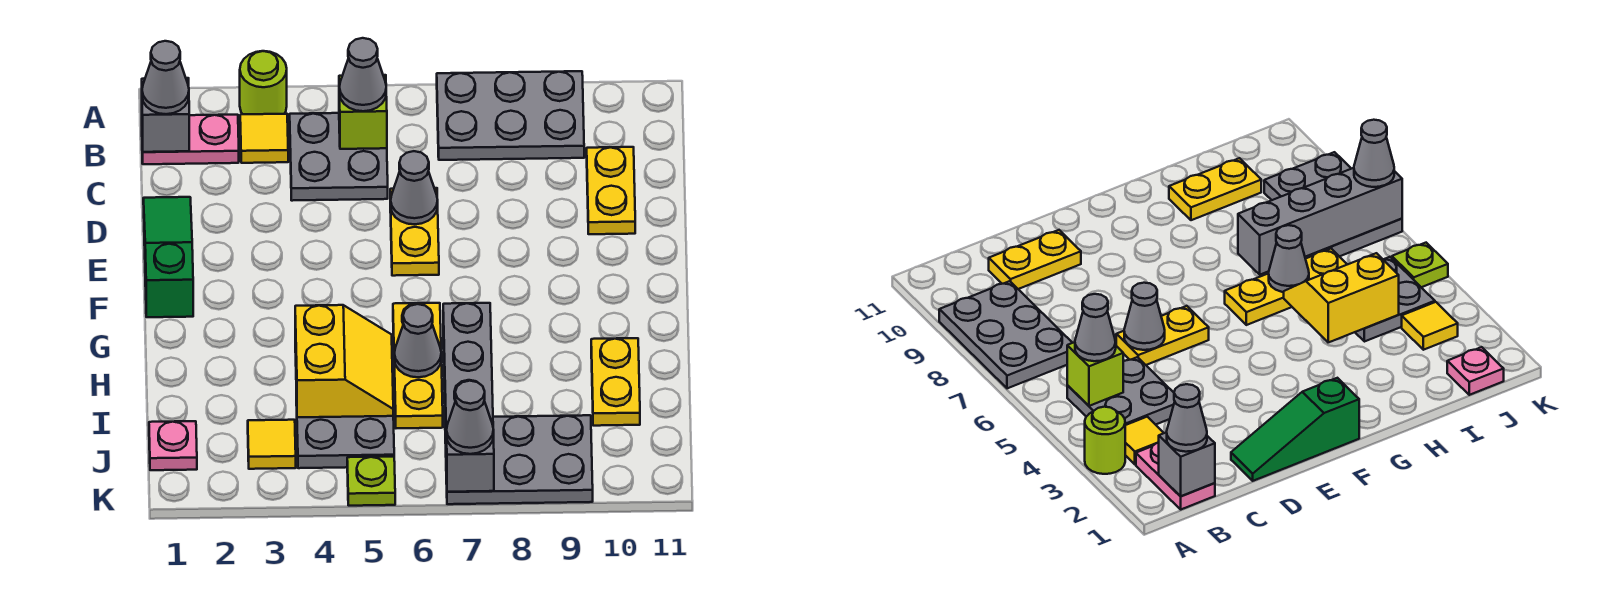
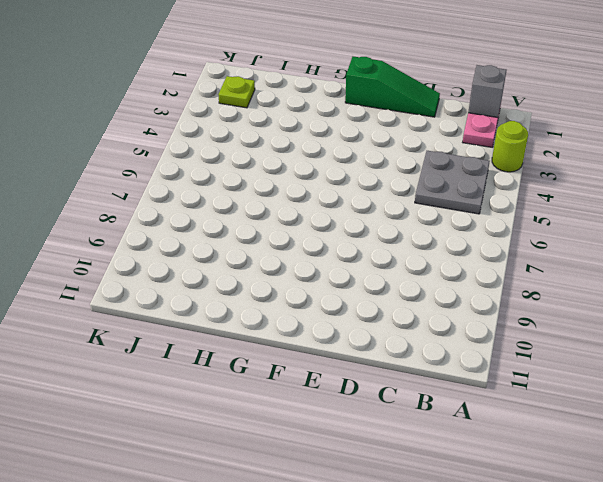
lime 1x1 plate [218,76,255,108] -> lime 1x1 plate moved to [347,457,395,506]
none -> grey 2x3 plate [437,71,584,160]
none -> yellow 1x1 tile [240,114,288,163]
none -> yellow 1x2 plate [587,147,635,234]

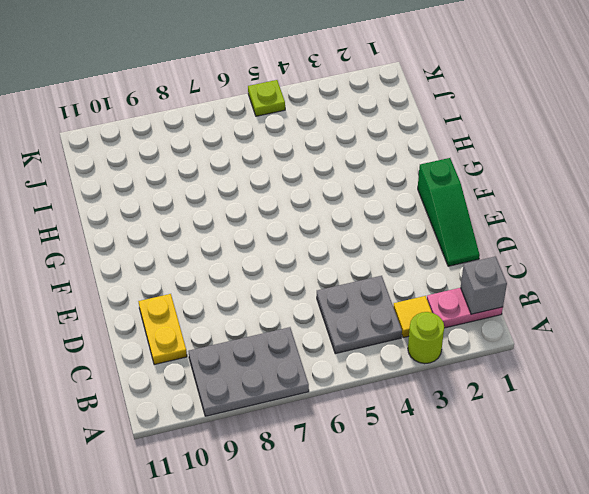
none -> yellow 1x2 plate [390,188,439,276]
none -> yellow 1x3 plate [393,303,443,428]
none -> yellow 1x2 plate [591,338,640,426]

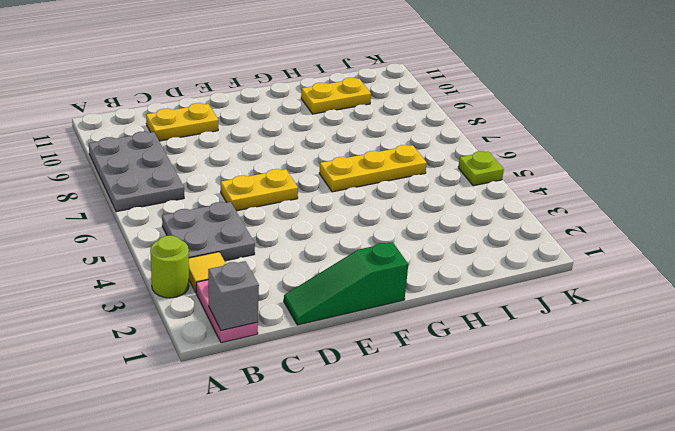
none -> grey 2x2 plate [296,394,394,468]
none -> pink 1x1 plate [149,421,197,470]
none -> yellow 1x1 tile [248,420,296,469]

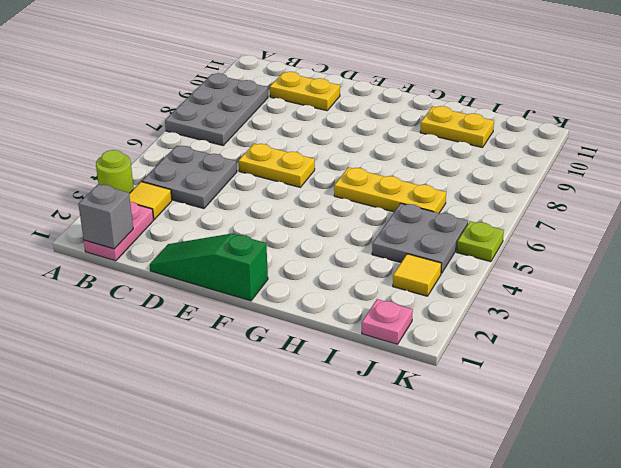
none -> grey 2x3 plate [445,415,593,504]
none -> lime 1x1 brick [339,75,387,149]
none -> grey 1x1 cone [391,151,438,224]

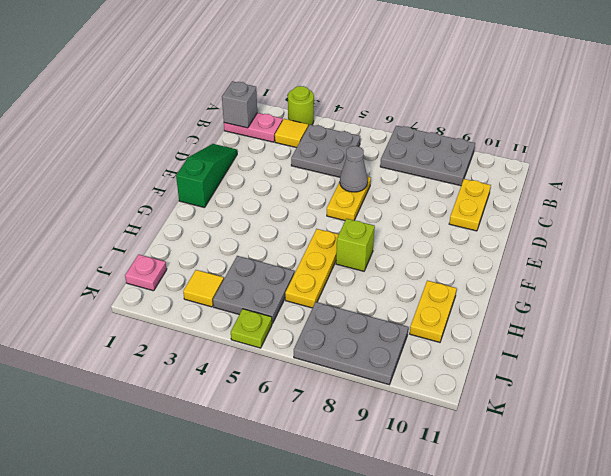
lime 1x1 brick [336,219,375,271] -> lime 1x1 brick moved to [339,75,387,149]
none -> yellow 2x2 slope [295,305,393,417]
none -> grey 1x1 cone [394,304,441,377]
none -> grey 1x4 brick [443,303,494,492]

